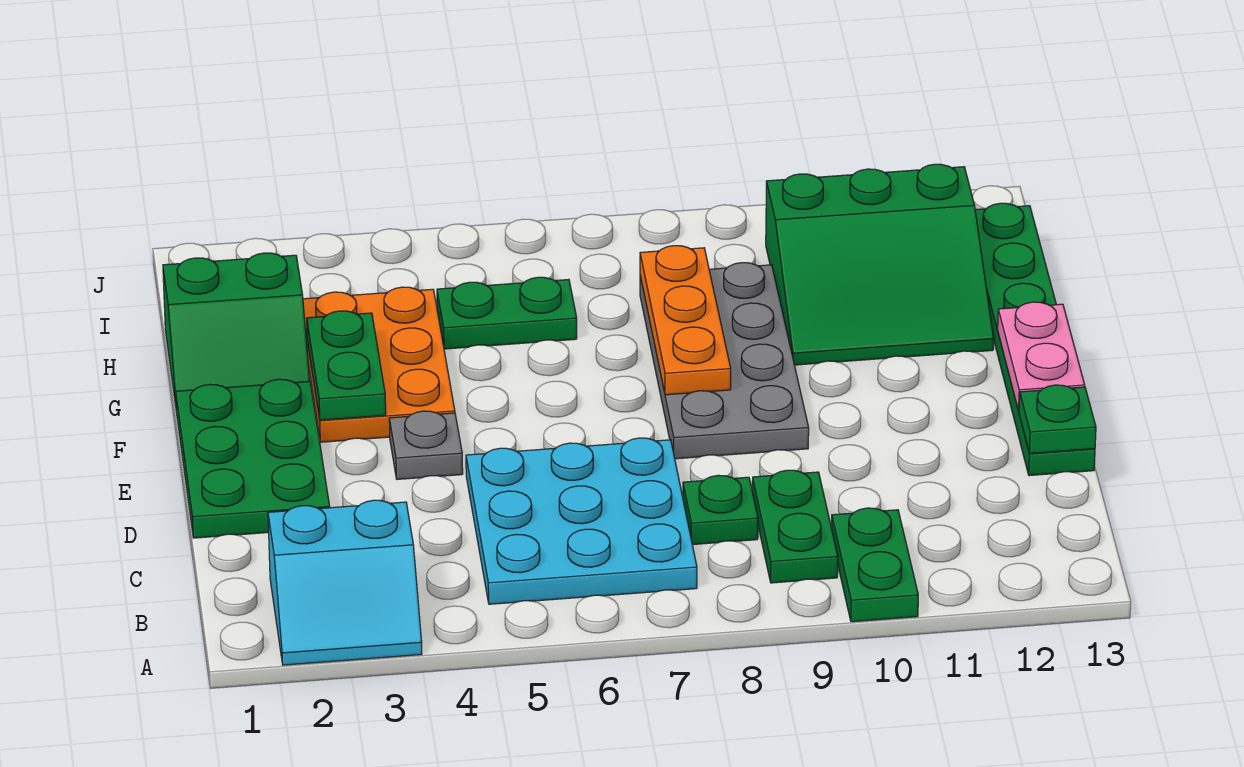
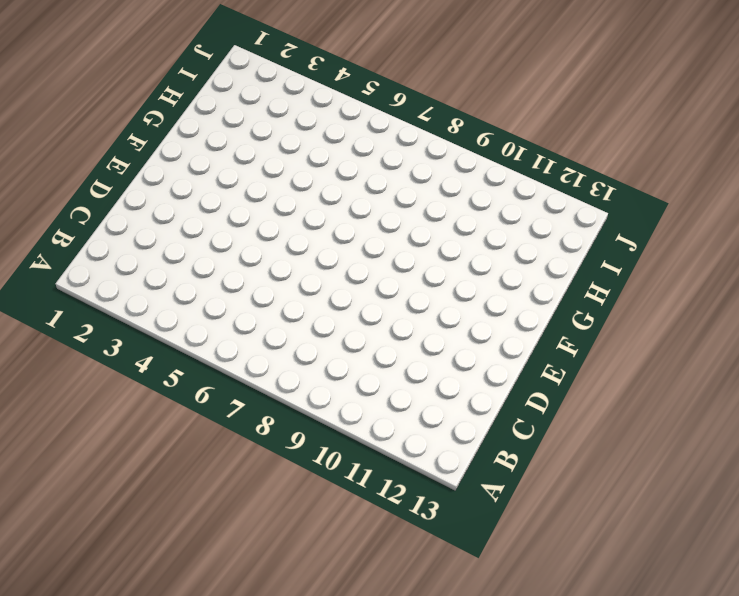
none -> cyan 2x2 slope [268,500,422,665]
none -> green 1x2 plate [832,508,918,622]
none -> cyan 3x3 plate [466,438,697,604]

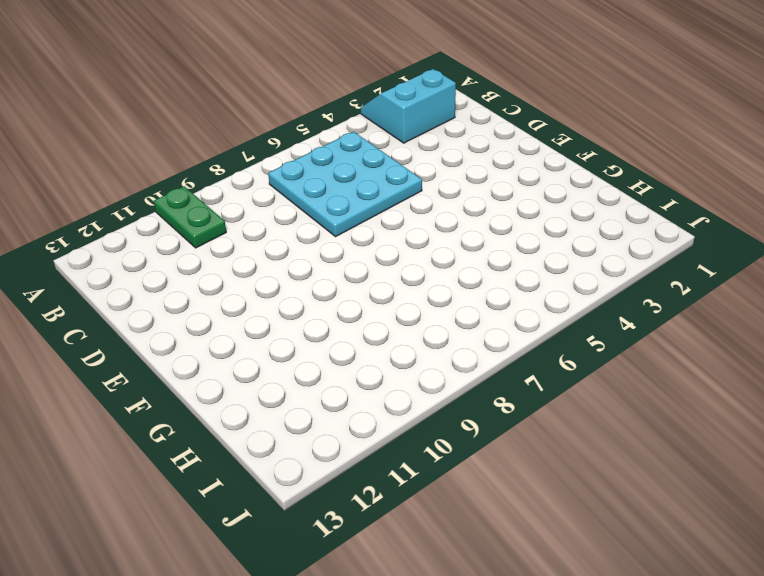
none -> green 1x2 plate [752,470,838,583]
none -> green 1x1 plate [683,475,758,545]
none -> green 2x3 plate [176,379,330,538]

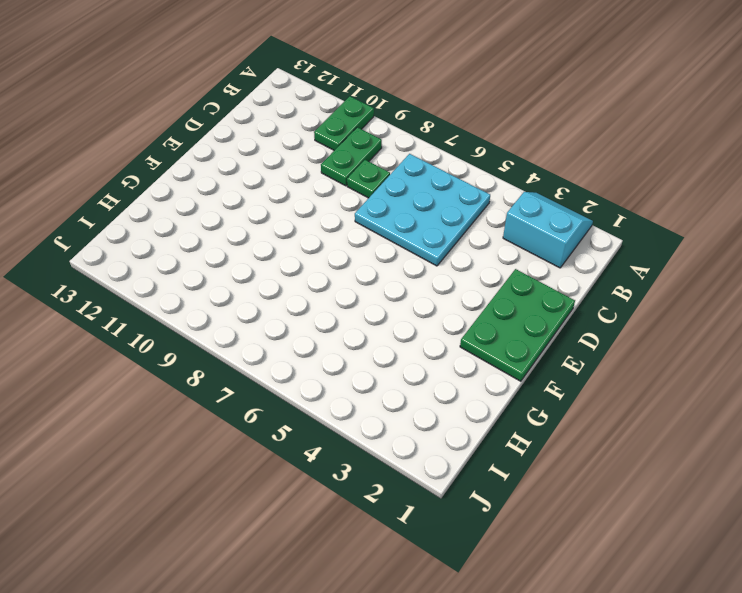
none -> green 1x6 plate [975,203,1095,476]
none -> grey 1x1 plate [389,411,463,479]
none -> grey 2x4 plate [640,263,809,459]

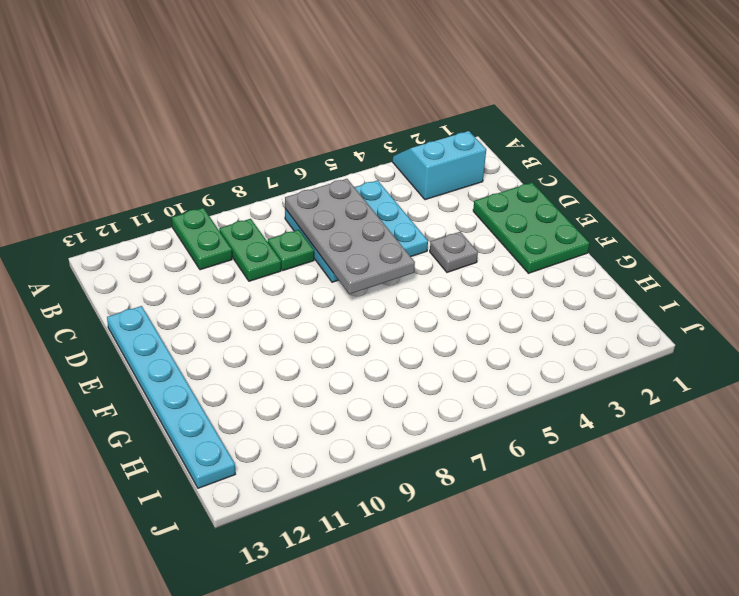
grey 2x4 plate [285,179,415,294] -> grey 2x4 plate moved to [640,263,809,459]
cyan 1x6 plate [107,306,235,488] -> green 1x6 plate [975,203,1095,476]
none -> orange 2x3 plate [303,287,455,442]
none -> green 2x2 slope [163,253,310,406]
none -> green 3x3 slope [766,164,994,365]

